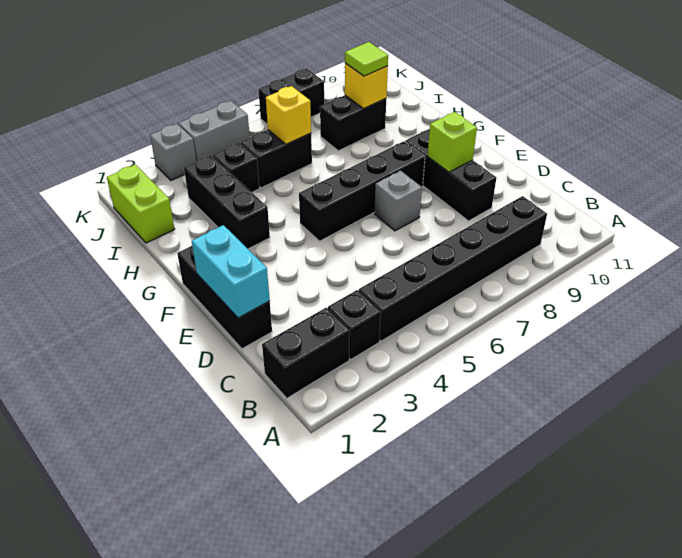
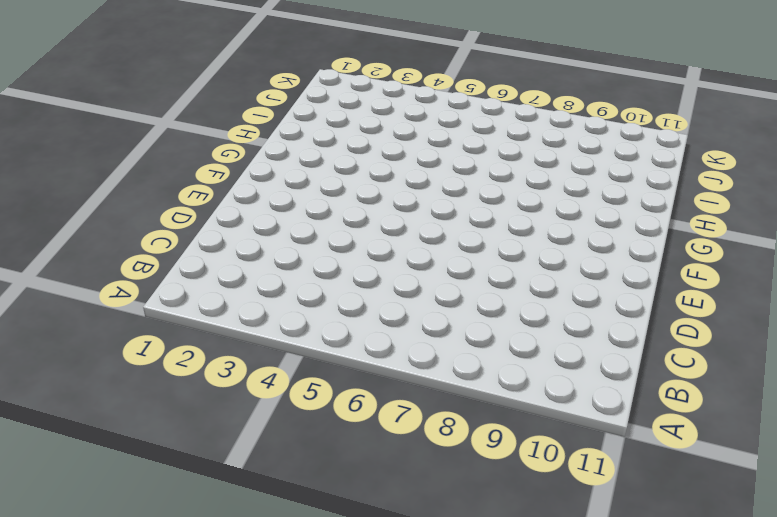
none -> black 1x2 brick [262,308,350,398]
none -> black 1x1 brick [328,290,381,359]
none -> black 1x6 brick [359,196,547,341]

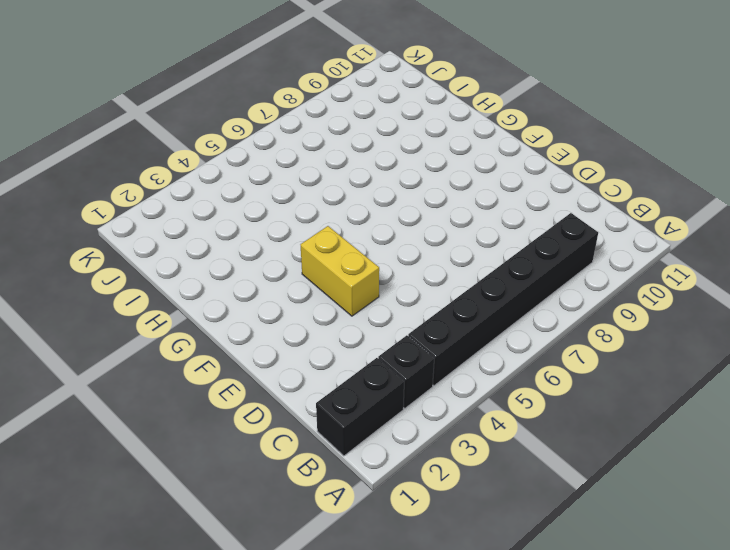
yellow 1x2 brick [301,226,379,316] -> none
none -> black 1x3 brick [177,246,272,349]
none -> black 1x3 brick [405,129,496,221]
none -> grey 1x1 brick [374,171,422,231]

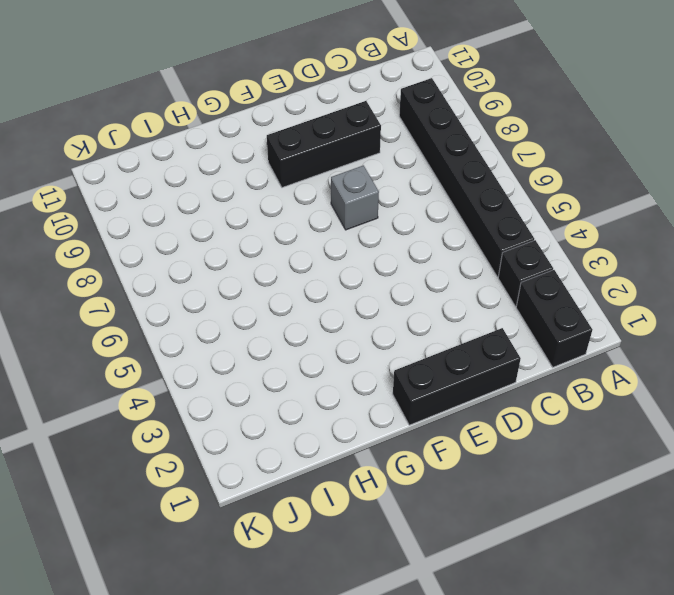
none -> black 1x4 brick [299,141,425,241]
none -> black 1x3 brick [184,155,270,249]
none -> lime 1x2 brick [107,165,175,243]

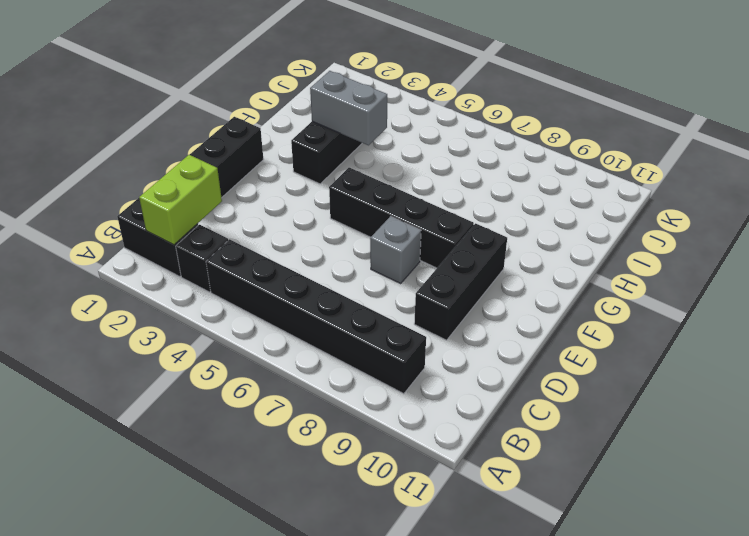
lime 1x2 brick [139,155,222,245] -> lime 1x2 brick moved to [107,165,175,243]
grey 1x2 brick [310,71,387,145] -> grey 1x2 brick moved to [178,101,250,161]
none -> black 1x1 brick [213,143,260,192]
none -> black 1x2 brick [241,130,312,188]
none -> black 1x2 brick [320,95,386,151]

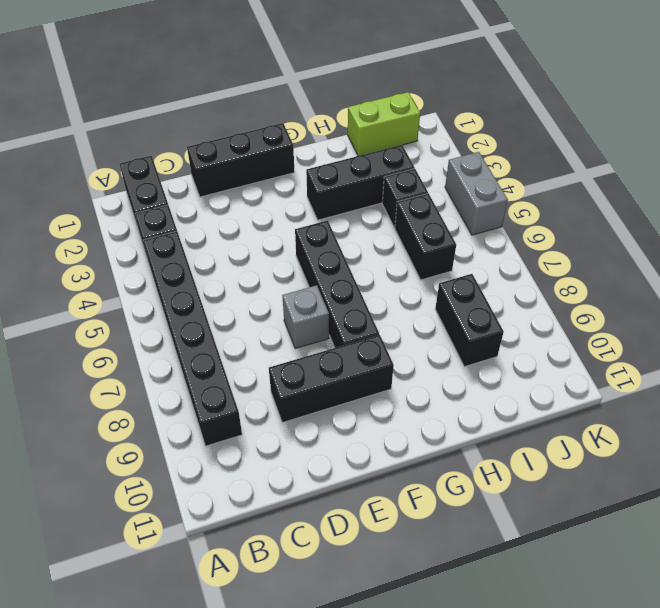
none -> grey 1x1 brick [150,124,196,180]
none -> black 1x2 brick [258,69,324,125]
none -> cyan 1x2 brick [192,225,270,318]

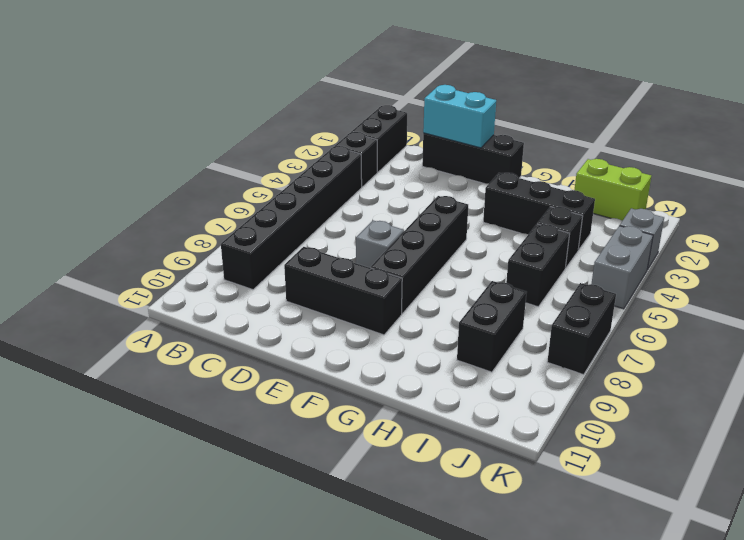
none -> lime 1x1 brick [427,112,477,172]
none -> yellow 1x1 brick [266,86,311,144]
none -> yellow 1x1 brick [345,63,388,109]

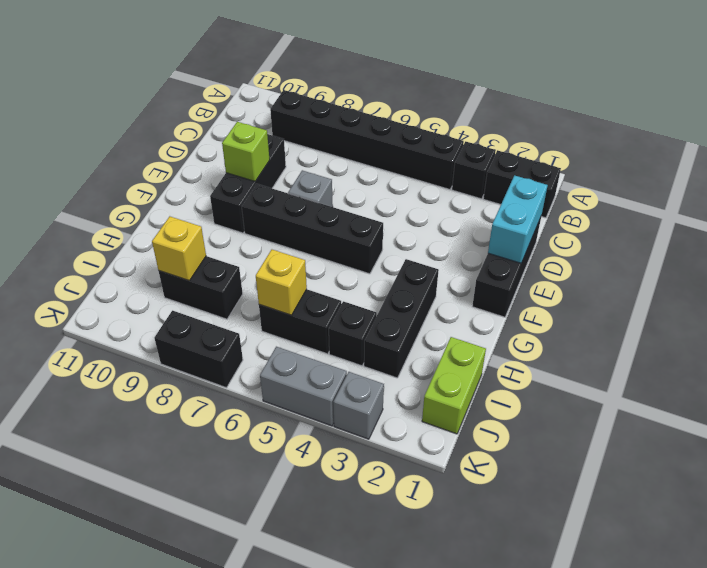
none -> lime 1x1 tile [345,42,388,76]

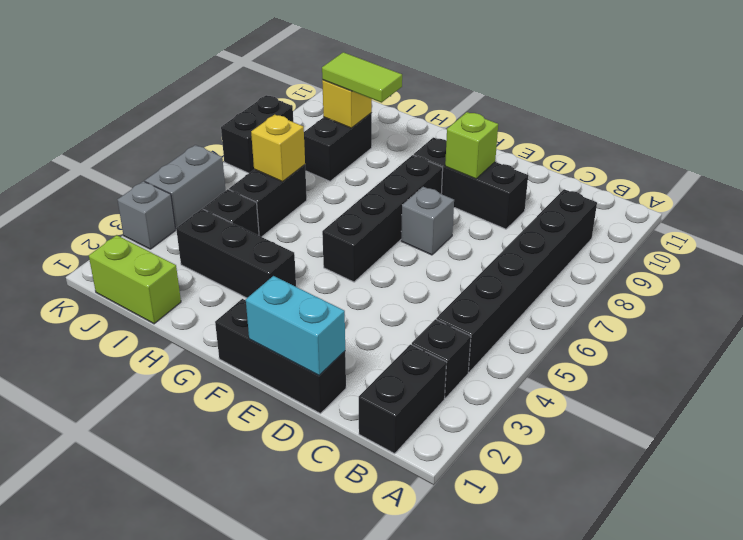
lime 1x2 tile [322,52,402,103] -> lime 1x1 tile [345,42,388,76]

